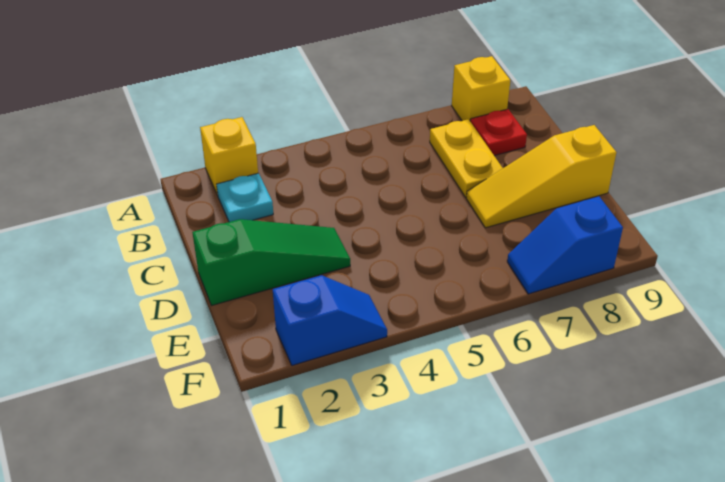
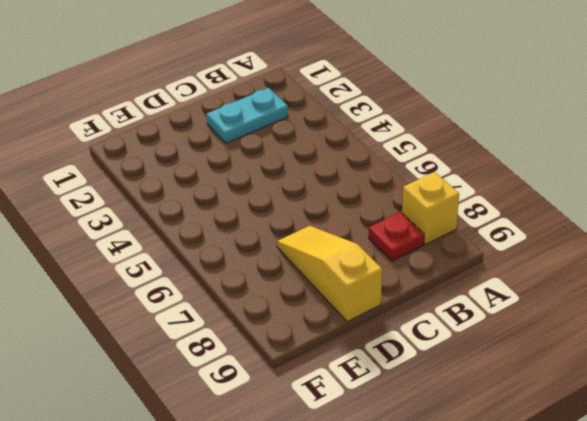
cyan 1x2 plate [207,88,288,143] -> cyan 1x1 plate [217,173,273,222]
none -> yellow 1x1 brick [200,117,258,195]
none -> yellow 1x2 plate [430,119,503,197]

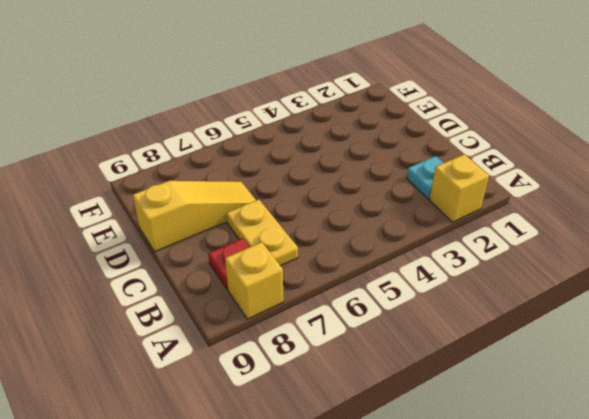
none -> green 1x3 slope [192,219,350,305]
none -> blue 1x2 slope [273,275,387,365]

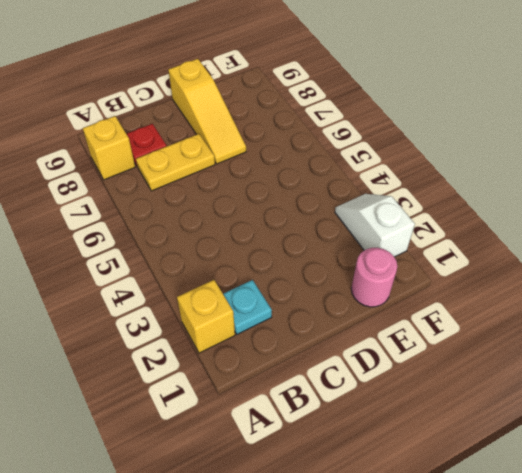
pink 1x1 round brick [351,248,397,307] -> none
white 1x2 slope [335,194,415,257] -> blue 1x2 slope [273,275,387,365]
none -> green 1x3 slope [192,219,350,305]
none -> blue 1x2 slope [507,196,623,294]

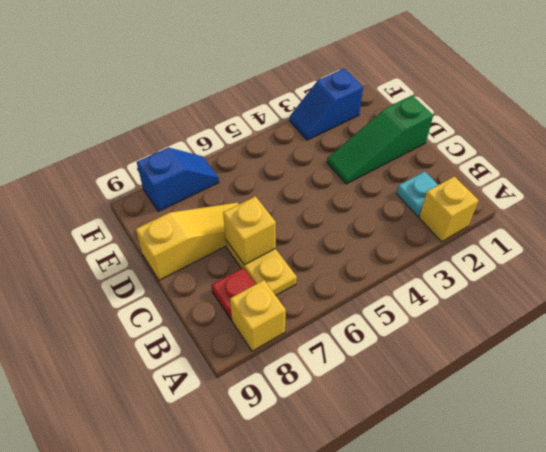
yellow 1x1 brick [223,196,276,265] -> none

